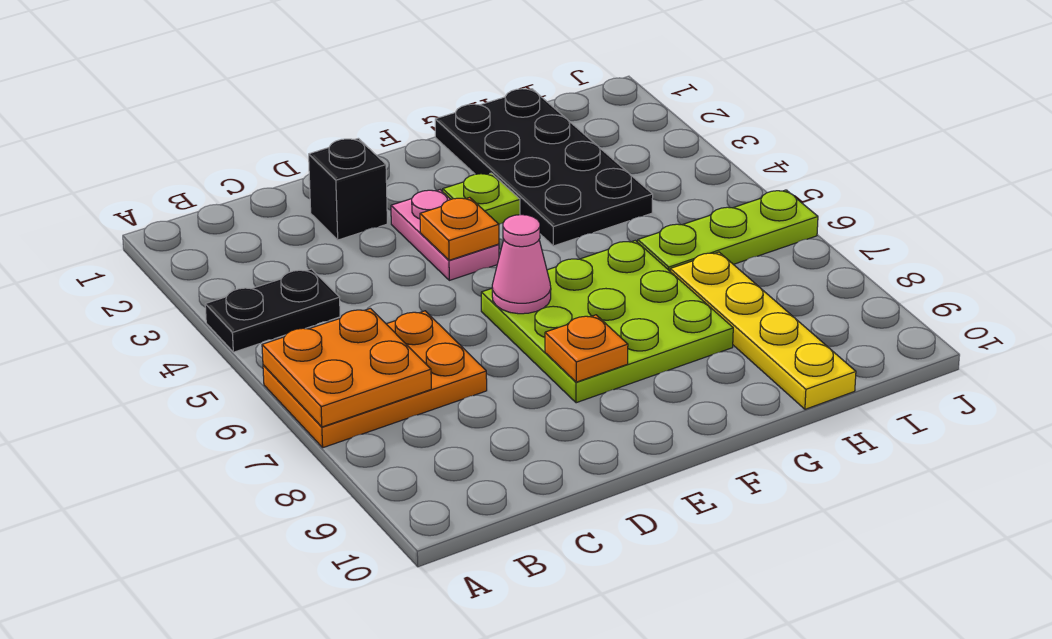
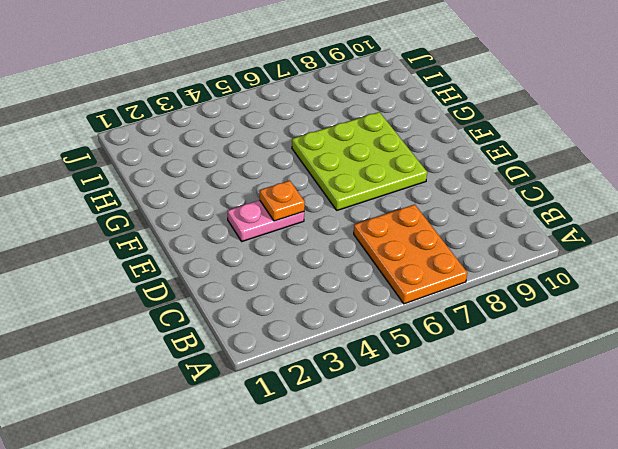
none -> black 1x2 plate [205,269,340,352]
none -> black 1x1 brick [309,138,387,240]
none -> lime 1x1 plate [443,173,520,224]

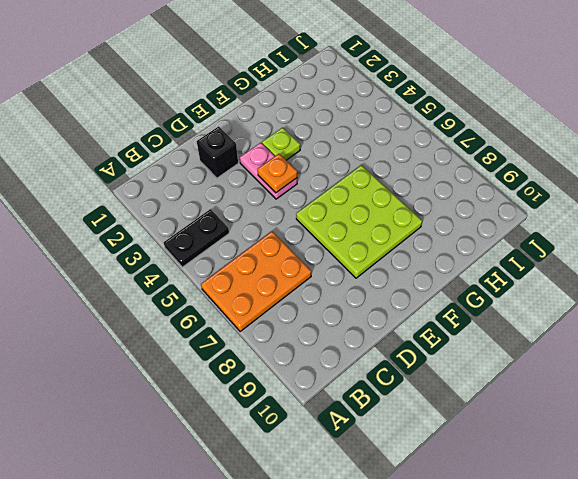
none -> black 2x4 plate [435,89,653,246]
none -> lime 1x3 plate [638,190,818,271]
none -> yellow 1x4 plate [670,252,856,409]

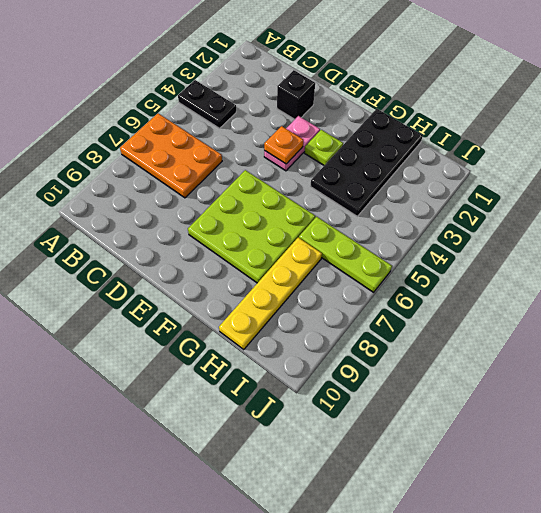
none -> orange 2x2 plate [262,308,431,427]
none -> pink 1x1 cone [492,215,551,314]
none -> orange 1x1 plate [545,315,628,382]

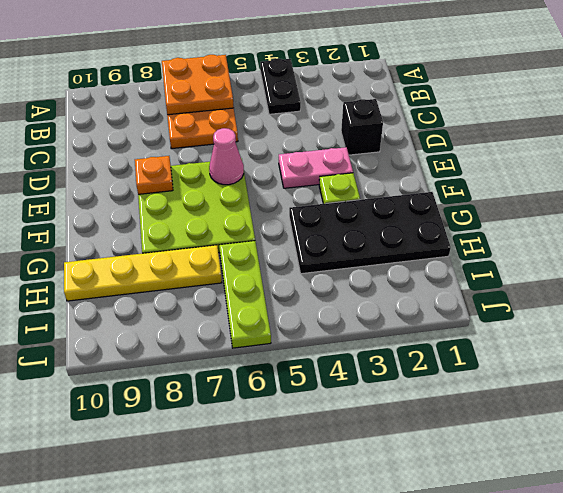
none -> orange 1x1 plate [420,197,499,260]

